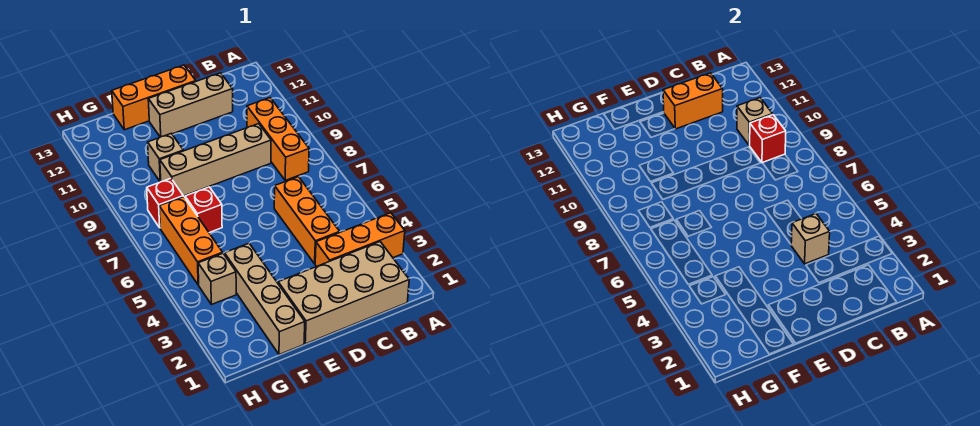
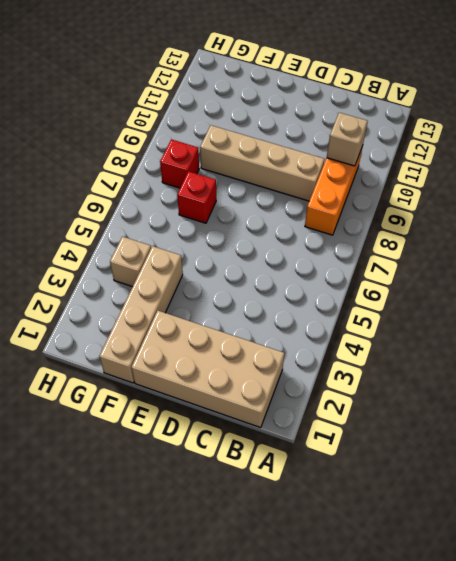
none -> orange 1x3 brick [315,213,405,267]
none -> orange 1x3 brick [274,177,340,264]
none -> tan 1x3 brick [148,73,233,137]

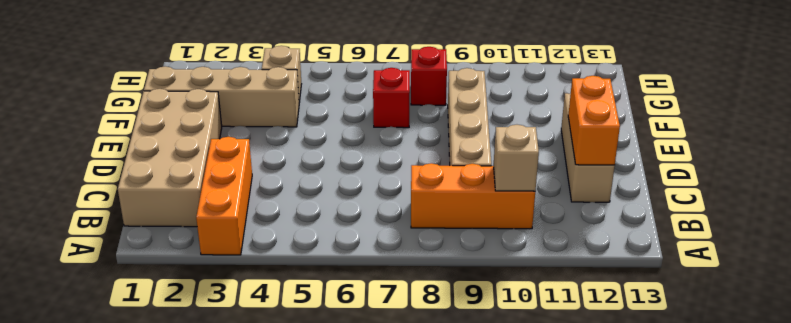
none -> orange 1x3 brick [274,177,340,264]
none -> orange 1x3 brick [112,65,196,130]
none -> tan 1x1 brick [148,133,183,182]

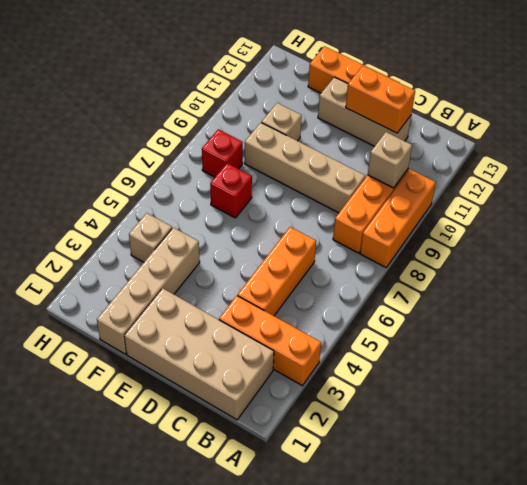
orange 1x3 brick [360,169,436,267] -> orange 1x3 brick moved to [159,197,223,285]
none -> red 1x1 brick [750,115,786,163]
none -> tan 1x1 brick [791,214,830,264]

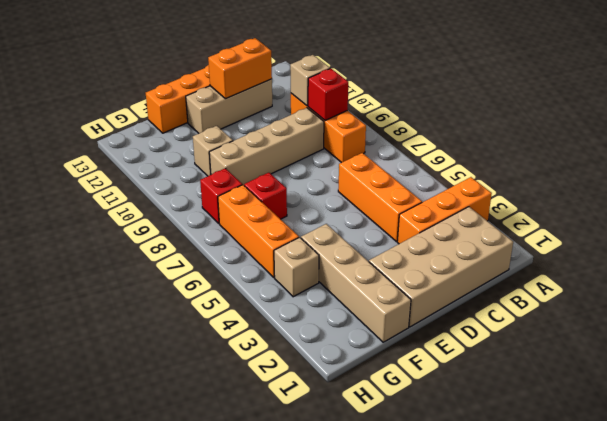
none -> tan 1x1 brick [791,214,830,264]

